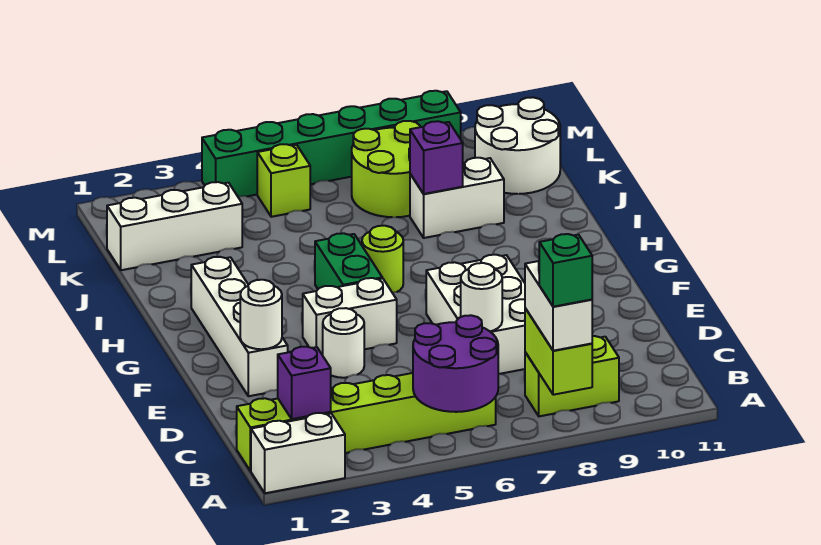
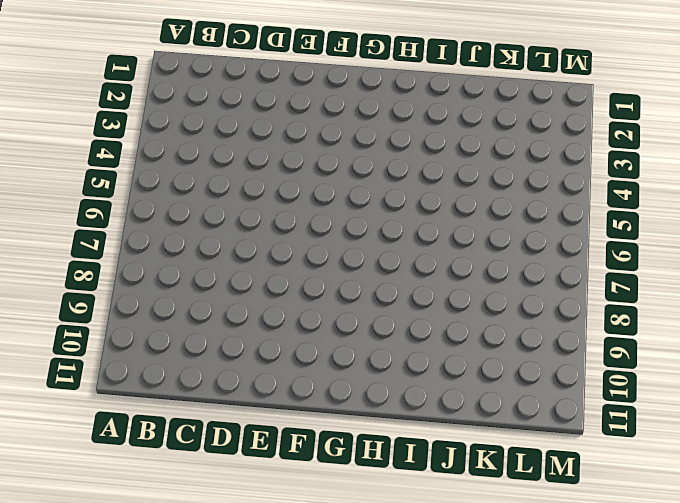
none -> white 1x2 brick [251,413,345,493]
none -> lime 1x6 brick [237,373,496,471]
none -> lime 1x2 brick [525,336,619,416]

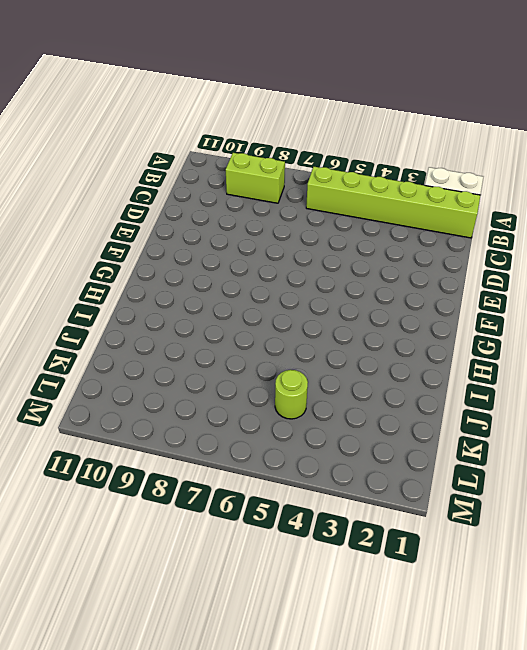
lime 1x1 round brick [275,370,308,419] -> lime 1x1 round brick moved to [362,225,403,292]
none -> white 2x3 brick [426,254,525,374]
none -> white 1x4 brick [191,257,288,396]
none -> white 1x1 round brick [323,308,364,378]

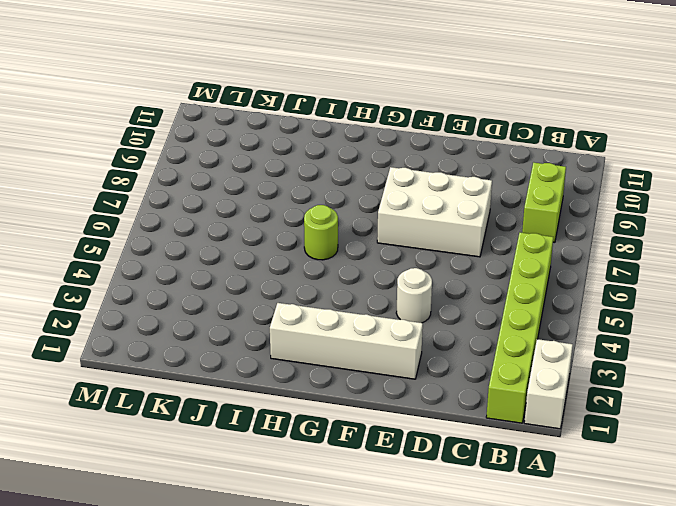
none -> white 1x2 brick [303,278,397,355]
none -> green 1x2 brick [315,233,382,289]
none -> white 1x2 brick [410,158,504,238]

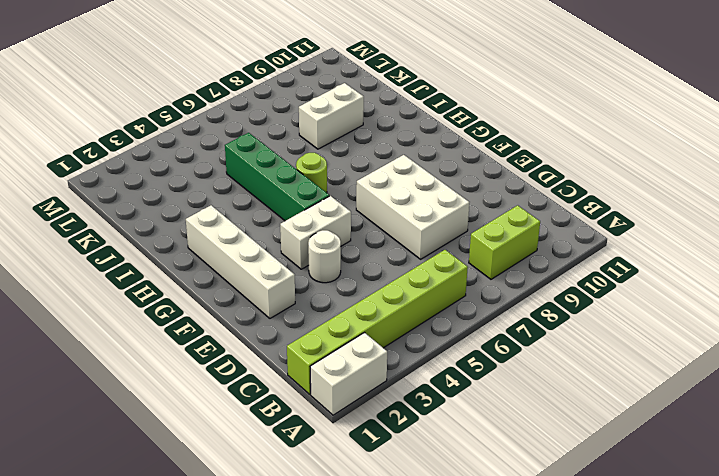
green 1x4 brick [225,133,329,221] -> green 1x2 brick [315,233,382,289]
none -> white 1x3 brick [107,182,242,270]
none -> lime 2x2 round brick [352,121,420,217]
none -> white 2x2 round brick [475,97,560,194]

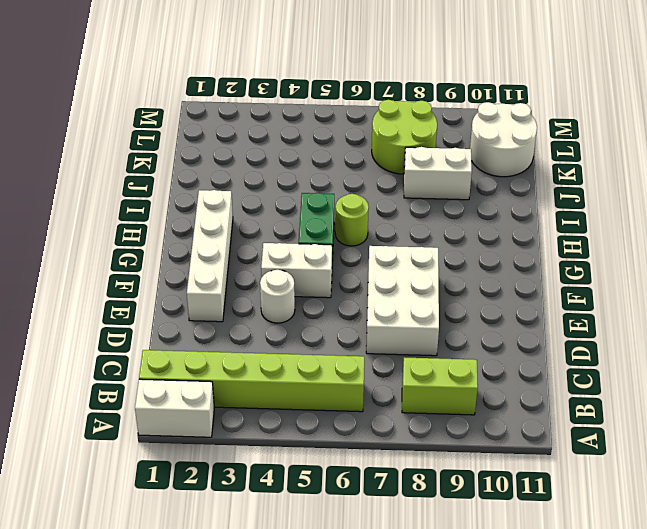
none -> white 1x3 brick [107,182,242,270]
none -> lime 1x1 brick [257,144,310,217]
none -> green 1x6 brick [202,91,461,196]

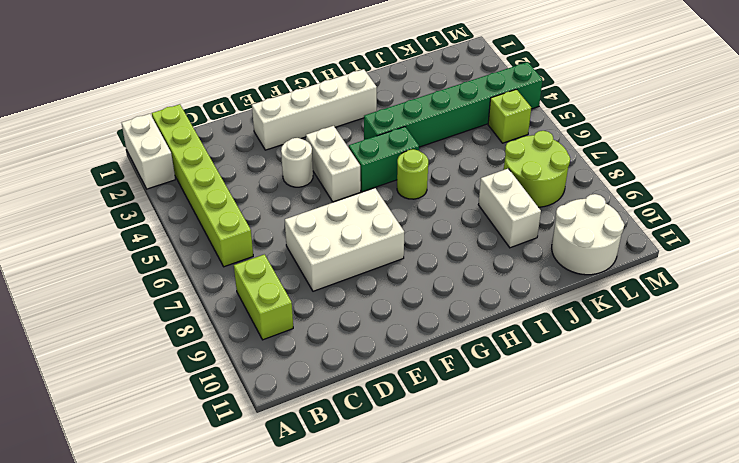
green 1x6 brick [364,62,542,147] -> green 1x6 brick turned to [202,91,461,196]
none -> white 1x3 brick [107,182,242,270]
none -> purple 2x2 round brick [413,315,498,412]
none -> lime 1x2 brick [525,308,592,395]

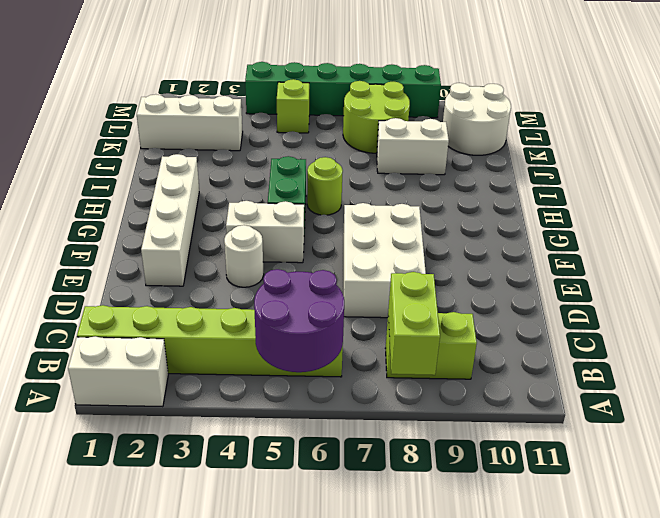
none -> purple 1x1 brick [278,347,331,419]
none -> white 1x1 round brick [461,263,502,331]
none -> white 1x1 round brick [240,280,282,349]

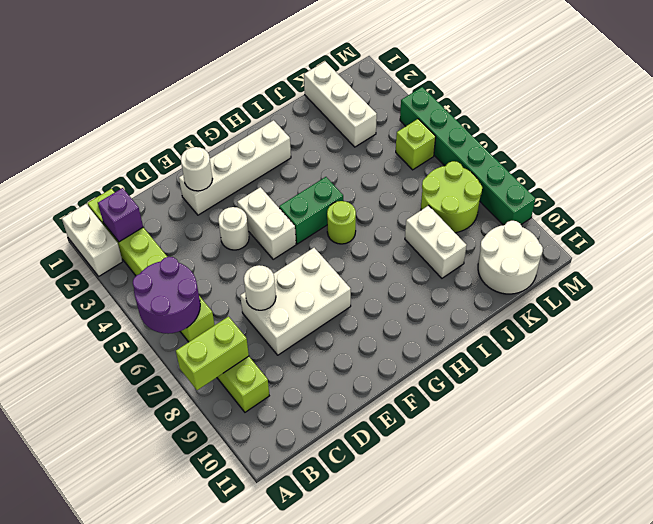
none -> purple 1x1 brick [410,121,463,194]
none -> white 1x2 brick [525,261,592,351]
none -> green 1x1 brick [539,234,592,307]

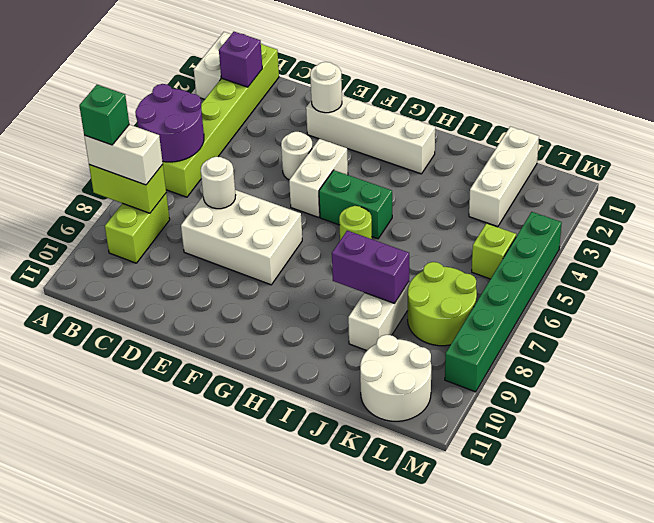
purple 1x2 brick [332,231,409,303] -> purple 1x1 brick [410,121,463,194]

